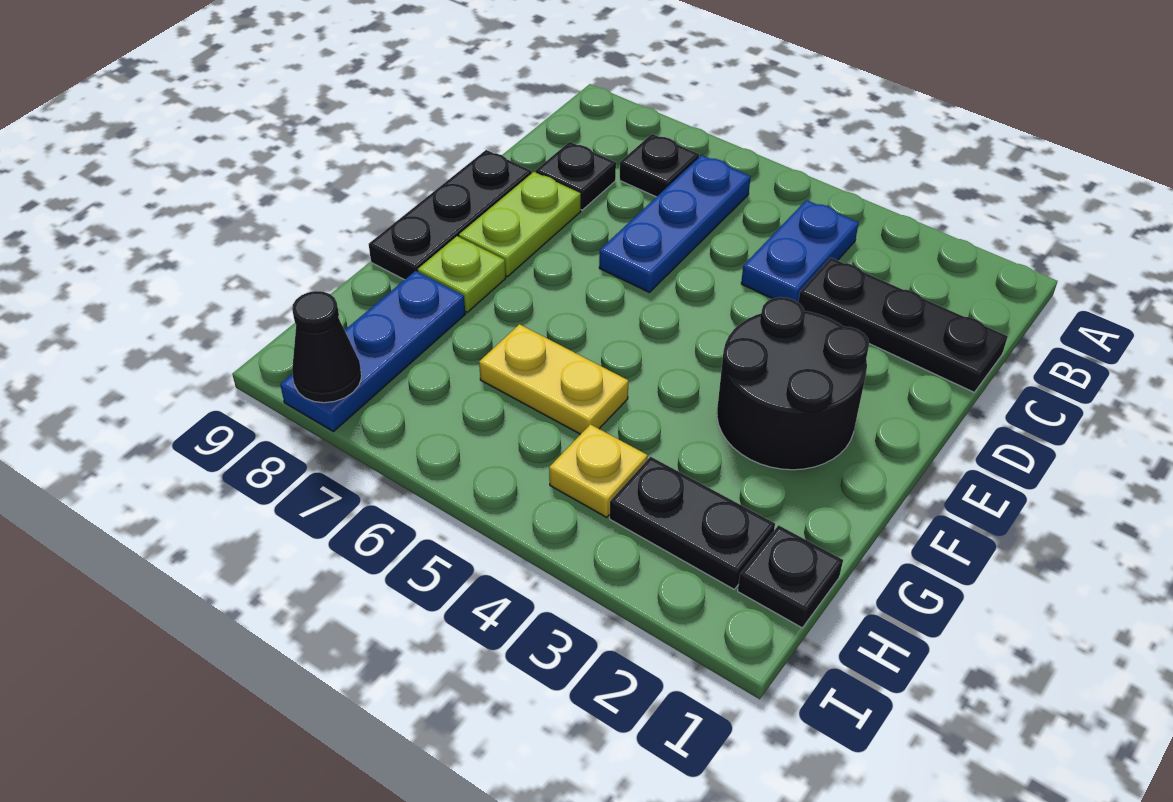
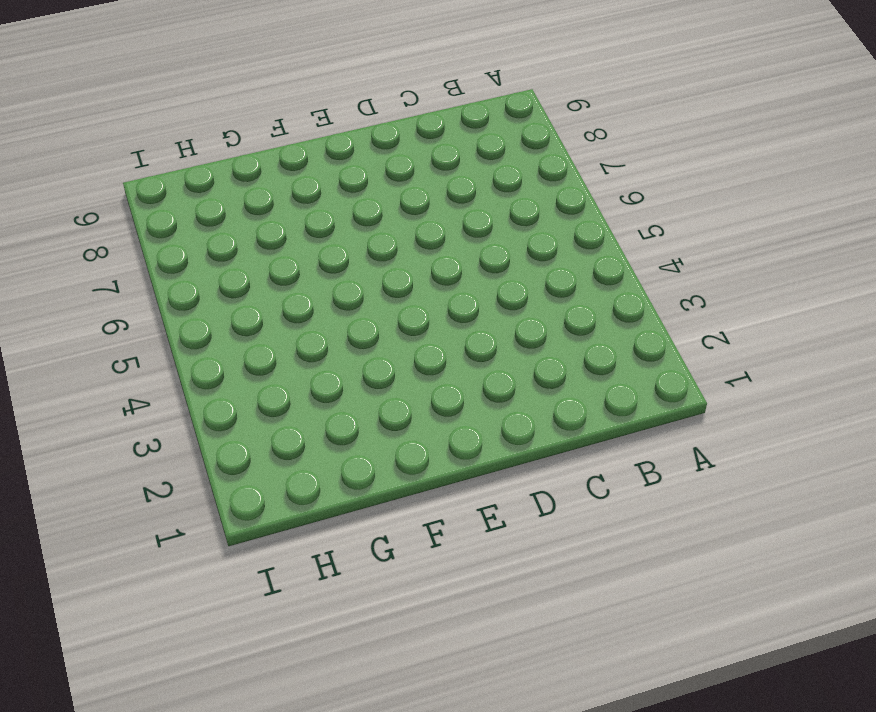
none -> blue 1x2 plate [741,200,859,302]
none -> blue 1x3 plate [599,155,751,292]
none -> black 1x1 plate [620,134,699,197]

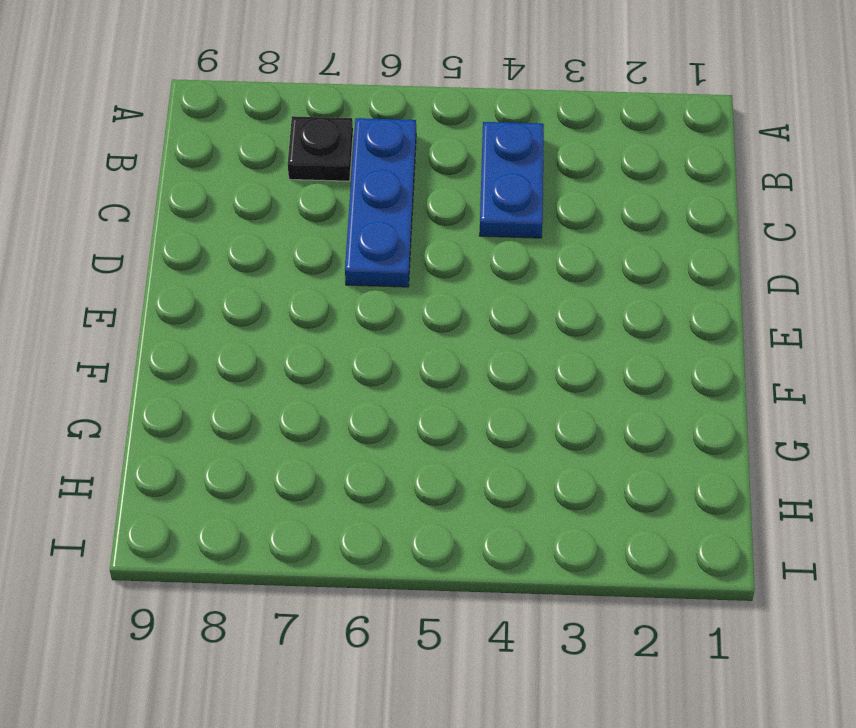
none -> black 1x3 plate [798,258,1008,392]
none -> black 1x1 plate [536,142,616,210]
none -> lime 1x2 plate [459,172,581,277]

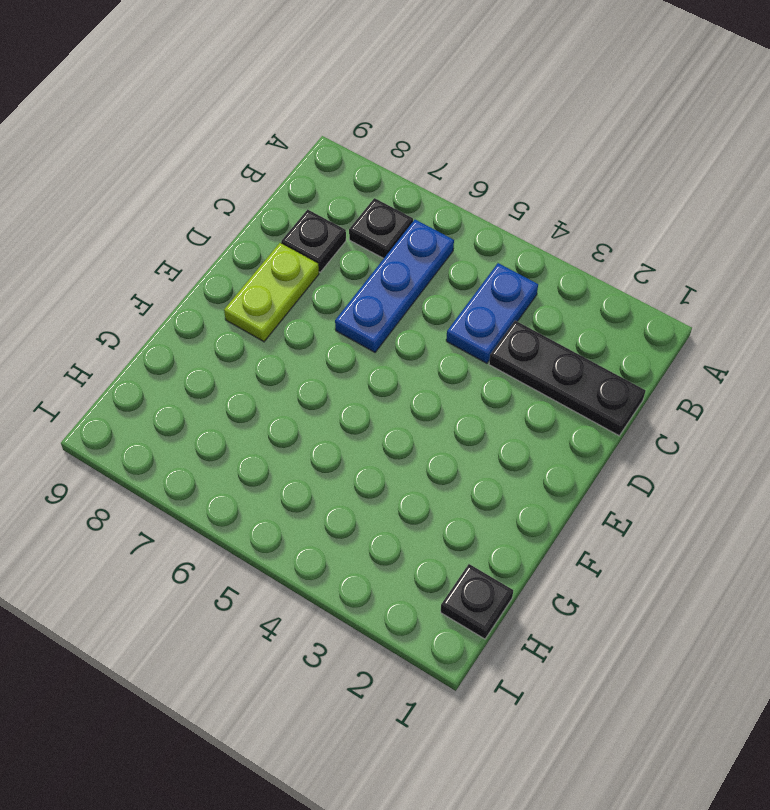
none -> black 1x3 plate [369,150,532,280]
none -> black 2x2 round brick [717,297,869,470]
none -> lime 1x1 plate [418,236,506,312]

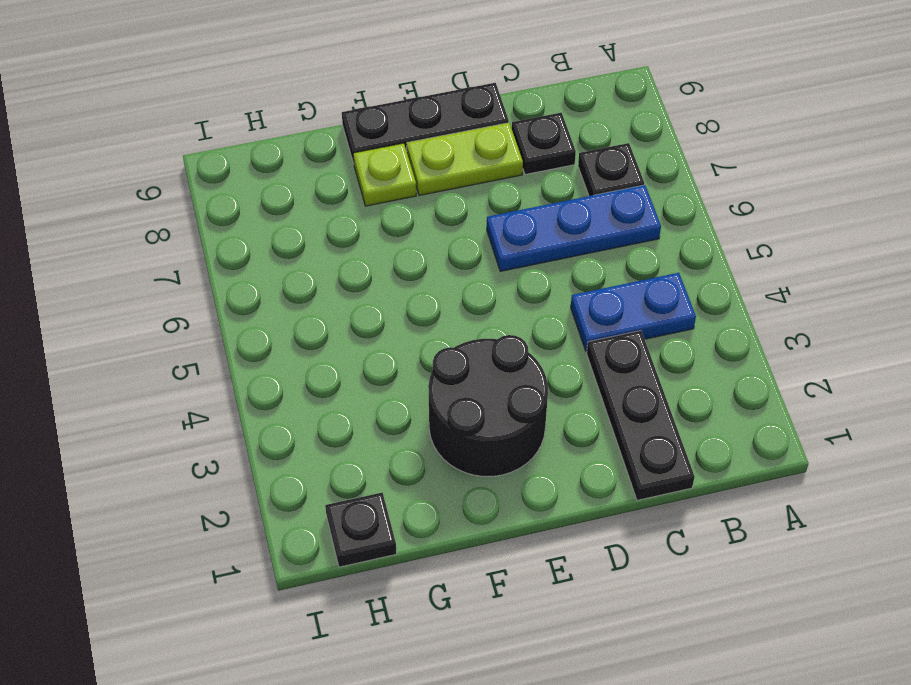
none -> yellow 1x2 plate [479,324,628,434]
none -> blue 1x3 plate [280,271,465,432]
none -> black 1x2 plate [610,457,775,589]

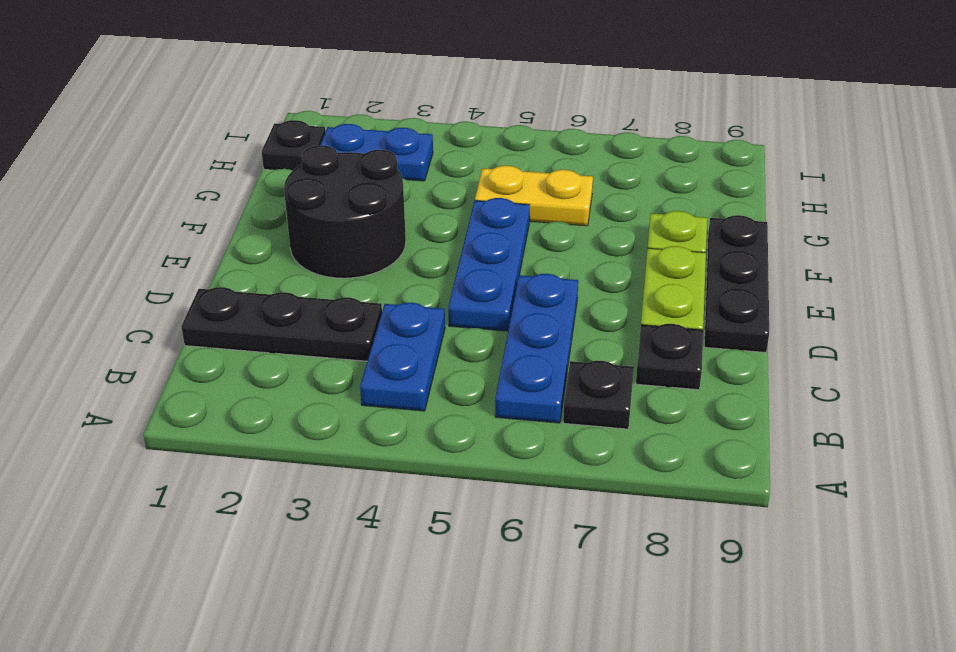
blue 1x3 plate [448,198,530,331] -> blue 1x3 plate moved to [280,271,465,432]
blue 1x2 plate [320,124,433,181] -> black 1x2 plate [610,457,775,589]
none -> yellow 1x1 plate [549,424,648,517]
none -> black 1x1 cone [292,291,361,403]

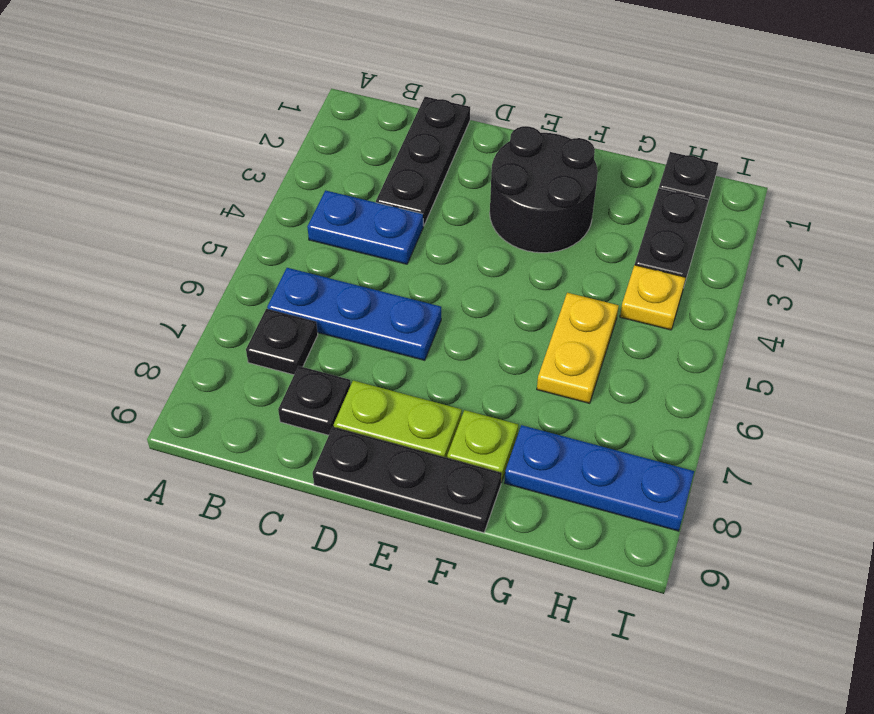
none -> black 1x1 cone [292,291,361,403]

